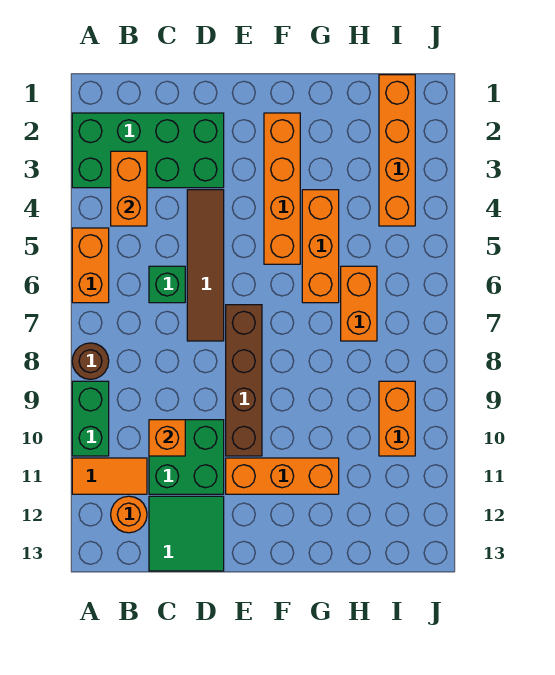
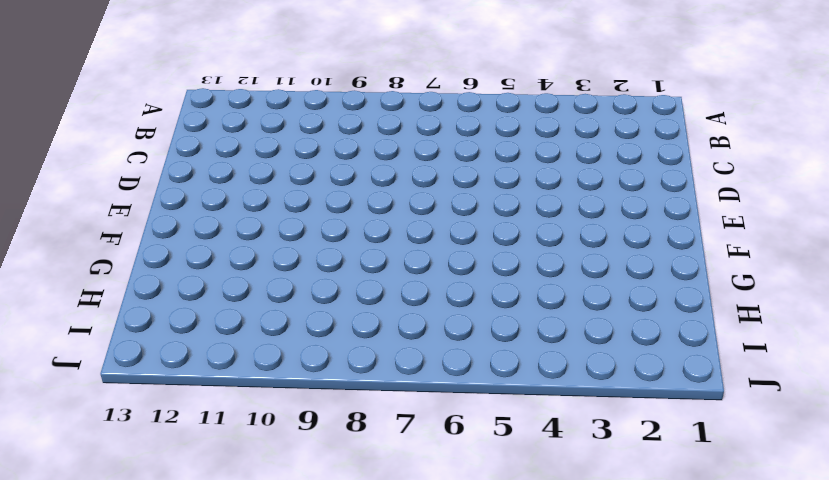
none -> green 2x4 brick [72,113,224,188]
none -> orange 1x2 brick [72,228,109,303]
none -> brown 1x1 round brick [72,343,109,379]

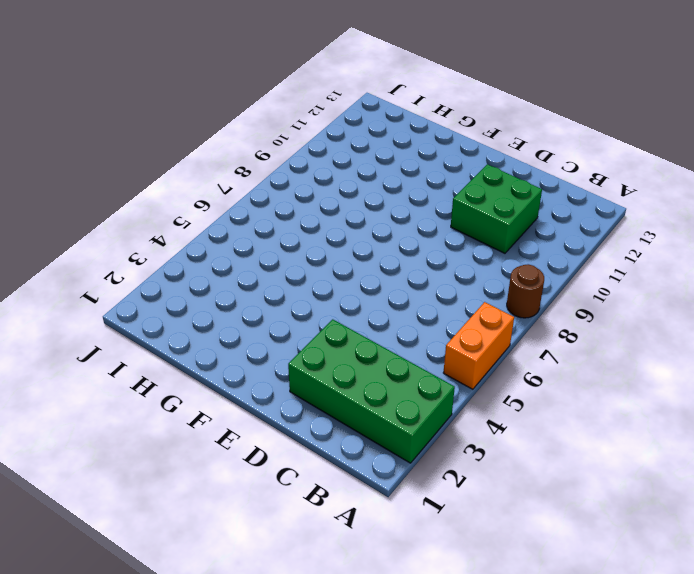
none -> green 1x2 brick [72,381,109,456]
none -> orange 1x2 tile [72,458,147,494]
none -> orange 1x1 round brick [111,496,147,533]

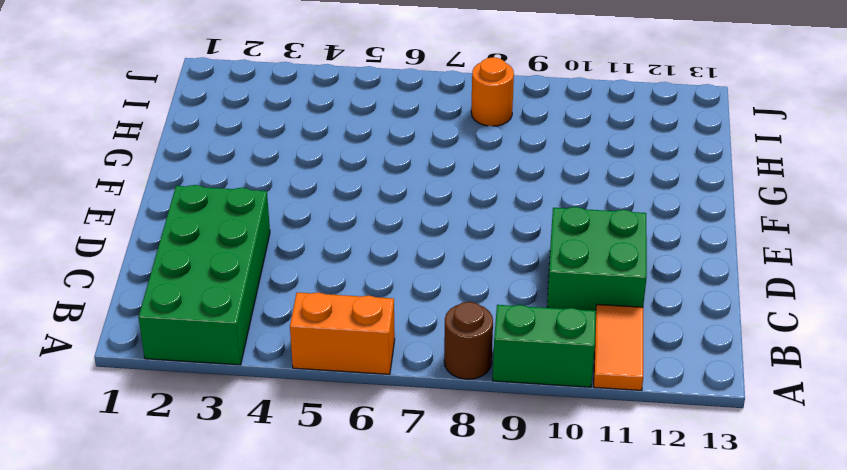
orange 1x1 round brick [471,57,514,126] -> orange 1x1 round brick moved to [111,496,147,533]
none -> green 1x1 brick [149,266,185,303]
none -> green 2x2 tile [149,496,224,571]
none -> brown 1x4 tile [187,190,224,341]

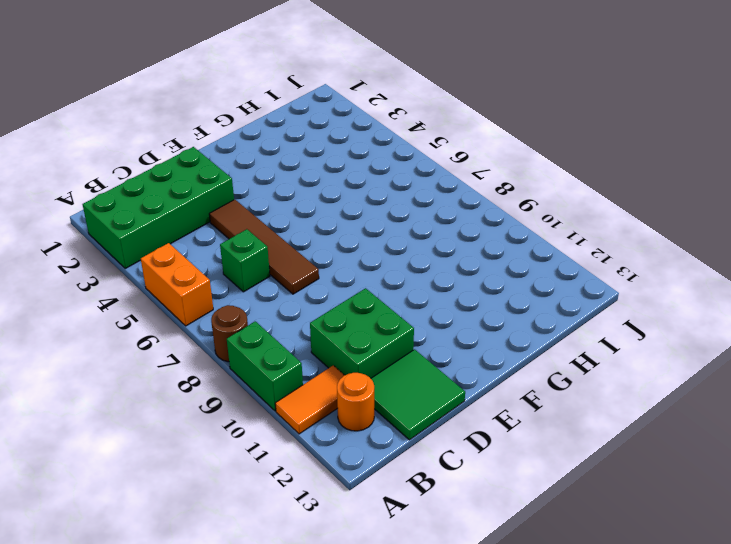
none -> brown 1x4 brick [226,305,262,456]
none -> orange 1x3 brick [226,458,339,494]
none -> orange 1x4 brick [264,113,300,264]

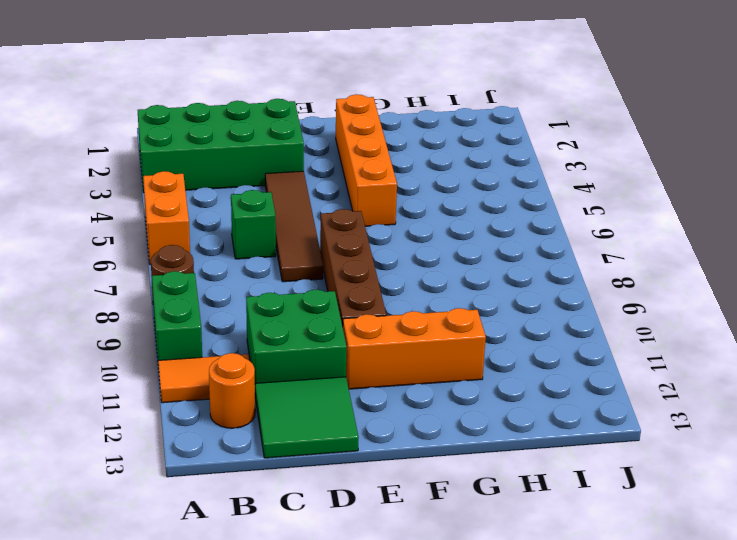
none -> orange 1x3 brick [302,190,339,303]
none -> orange 1x2 brick [341,266,377,341]
none -> orange 1x4 brick [379,75,415,226]

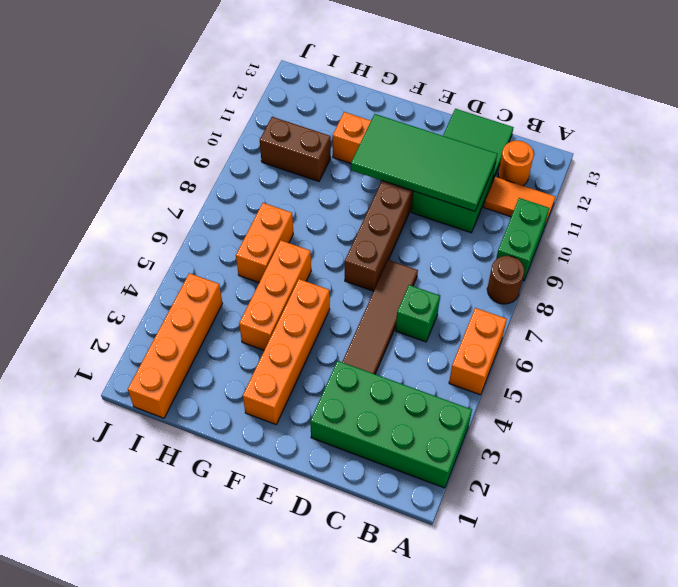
green 2x4 tile [351,114,497,211] -> orange 1x1 brick [149,420,185,456]
brown 1x2 brick [260,117,331,181] -> orange 1x2 brick [379,381,415,456]
none -> orange 1x2 brick [111,151,147,226]

